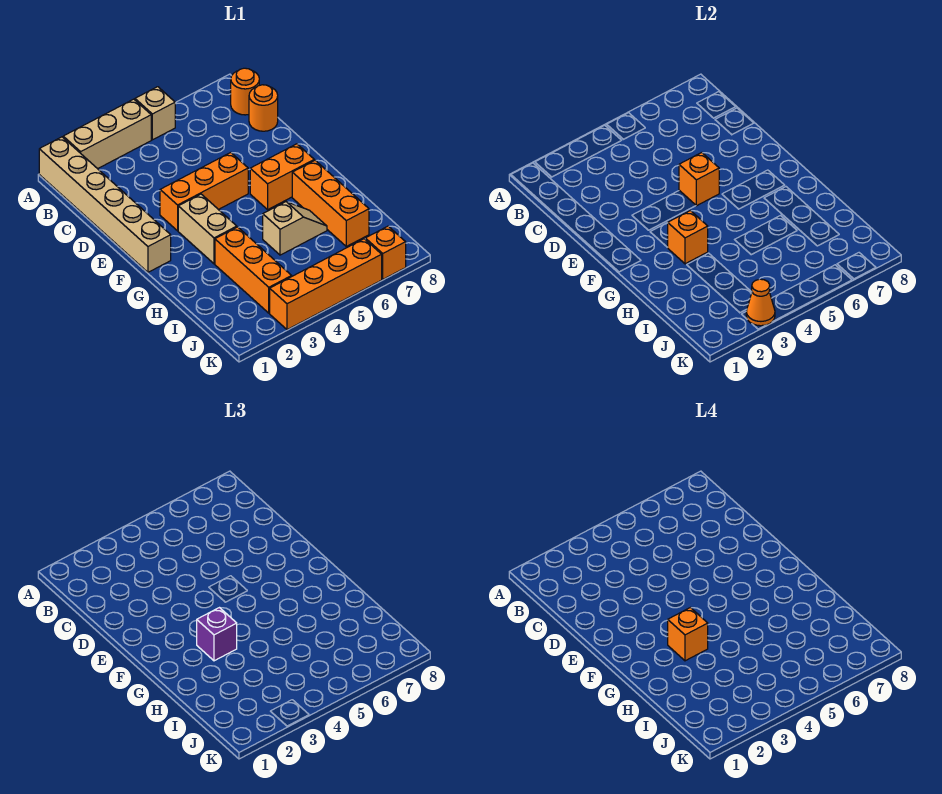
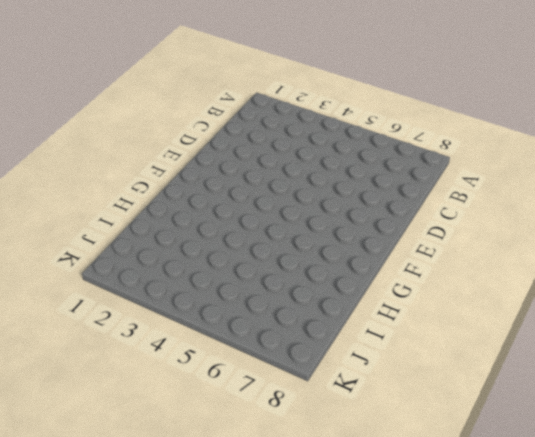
none -> tan 1x6 brick [39,137,171,272]
none -> tan 1x3 brick [63,99,151,169]
none -> tan 1x1 brick [135,87,175,140]

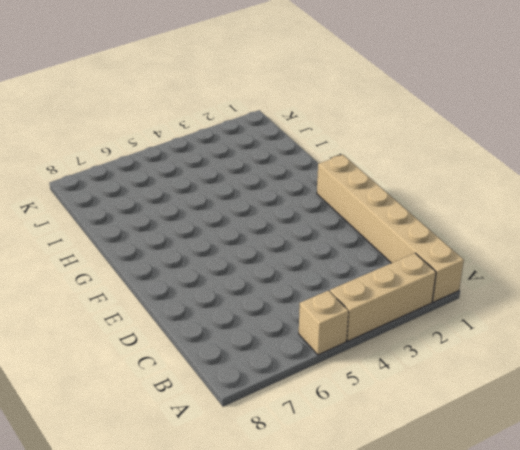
none -> orange 1x1 round brick [231,68,259,115]
none -> orange 1x1 round brick [249,85,278,131]
none -> orange 1x3 brick [160,153,248,231]

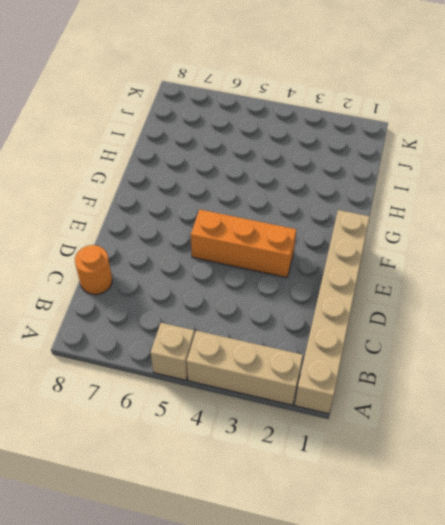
none -> orange 1x1 round brick [231,68,259,115]
none -> tan 1x2 brick [178,194,237,264]
none -> orange 1x2 brick [250,144,314,209]

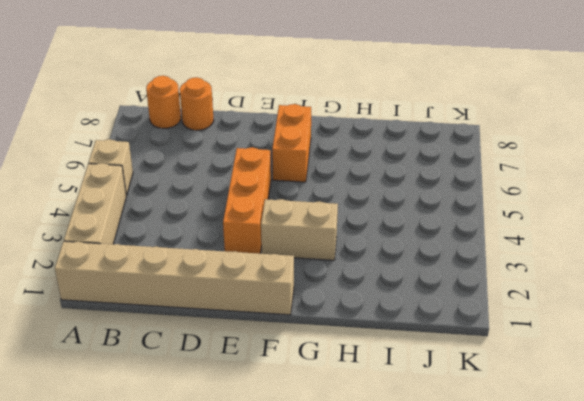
none -> orange 1x3 brick [292,160,369,246]
none -> orange 1x3 brick [215,227,292,313]
none -> tan 1x2 slope [263,202,327,255]

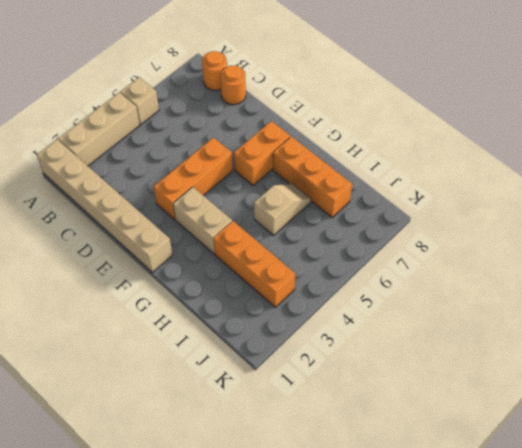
none -> orange 1x4 brick [270,239,382,330]
none -> orange 1x1 brick [365,226,406,279]
none -> orange 1x1 brick [679,153,719,206]

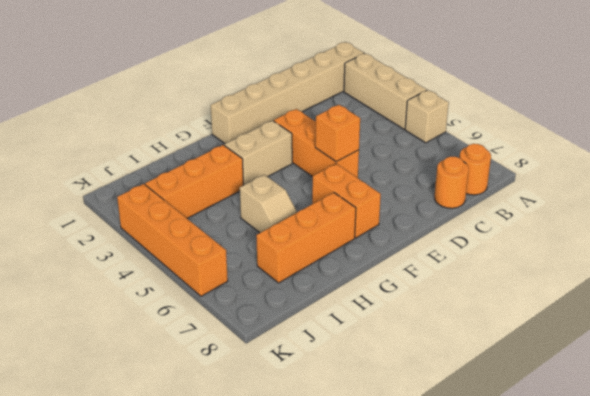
none -> orange 1x1 brick [365,226,406,279]
none -> orange 1x1 brick [667,211,708,264]
none -> orange 1x1 cone [746,279,775,326]

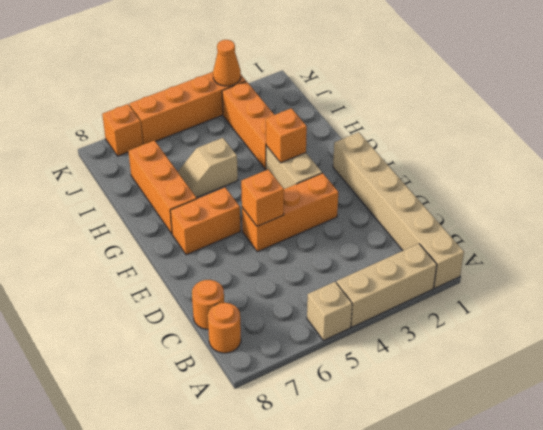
none -> purple 1x1 brick [197,608,237,661]
none -> orange 1x1 brick [668,608,708,661]

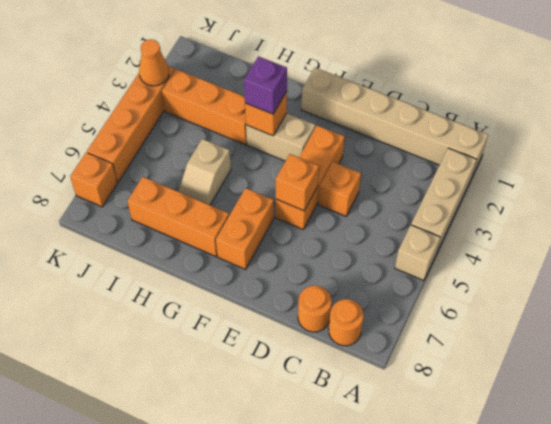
orange 1x1 brick [319,162,361,216] -> orange 1x1 brick moved to [668,608,708,661]

